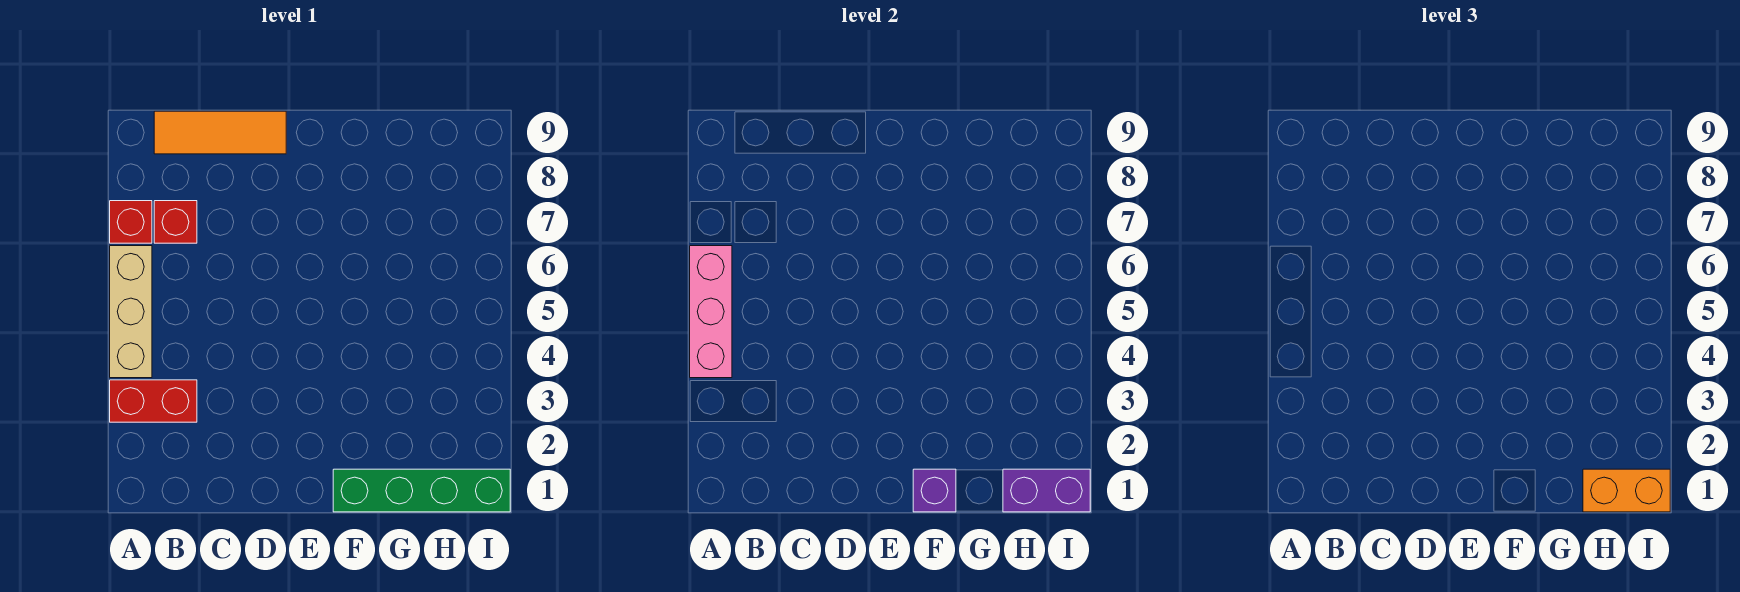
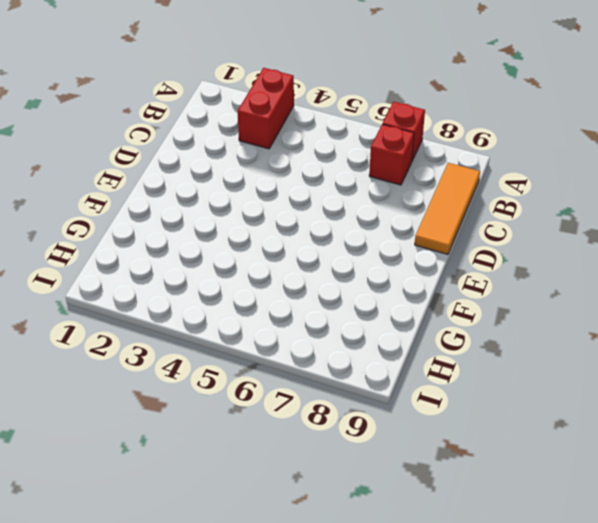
none -> tan 1x3 brick [110,246,152,378]
none -> green 1x4 brick [333,469,510,512]

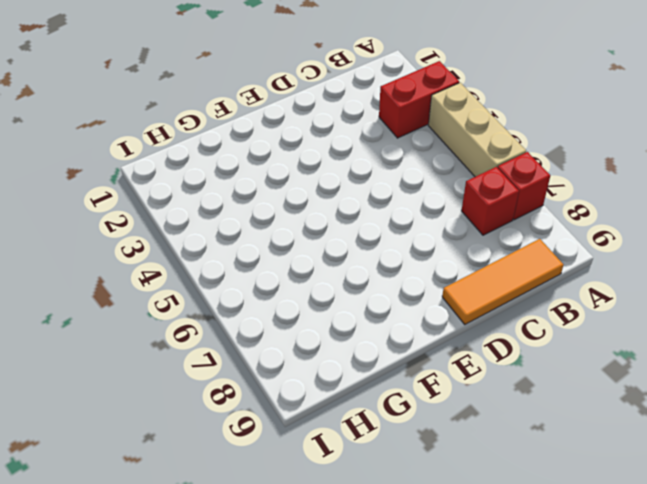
none -> green 1x4 brick [333,469,510,512]
none -> pink 1x3 brick [690,246,732,378]

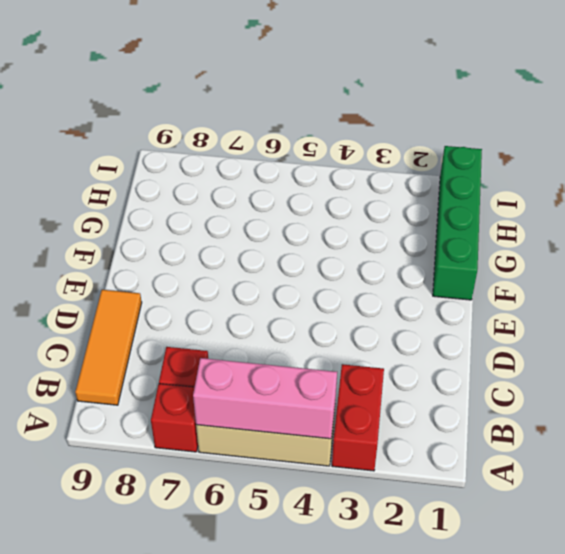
none -> purple 1x1 brick [913,469,956,512]
none -> purple 1x2 brick [1003,469,1090,512]

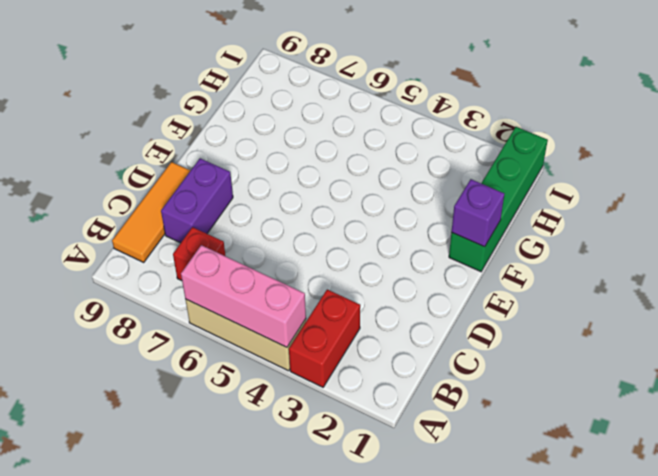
purple 1x2 brick [161,158,233,243] -> purple 1x2 brick moved to [1003,469,1090,512]
none -> red 1x1 brick [110,201,152,243]
none -> orange 1x2 brick [1583,469,1670,512]

